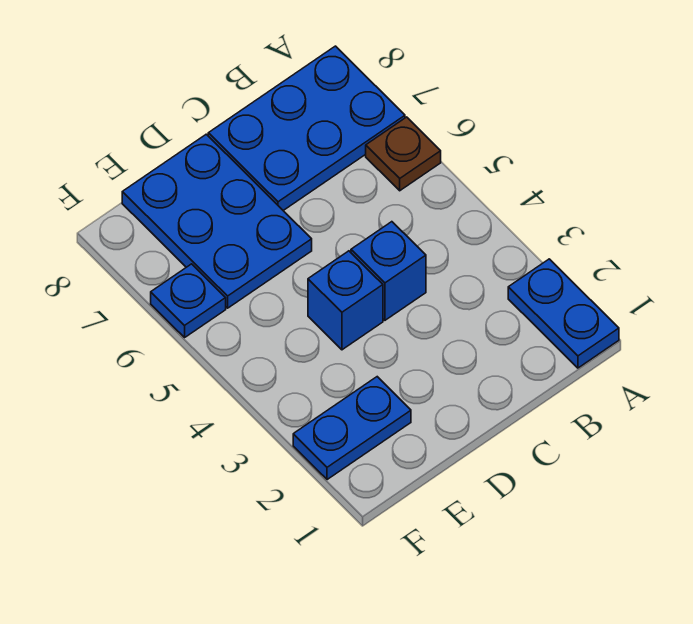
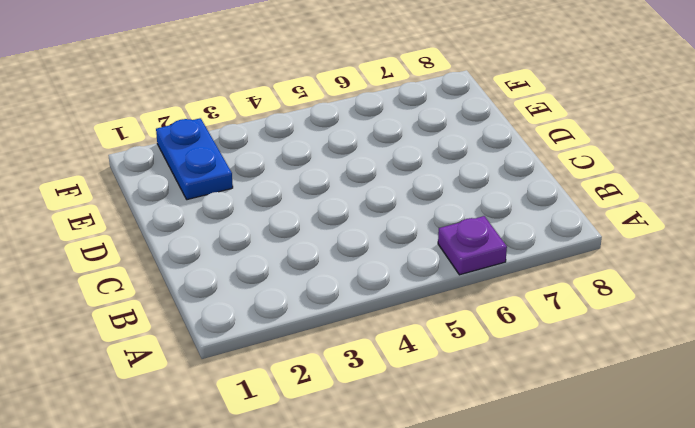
purple 1x1 plate [438,216,507,275] -> brown 1x1 plate [366,117,441,191]
none -> blue 1x2 plate [508,259,619,368]
none -> blue 2x3 plate [208,46,405,210]

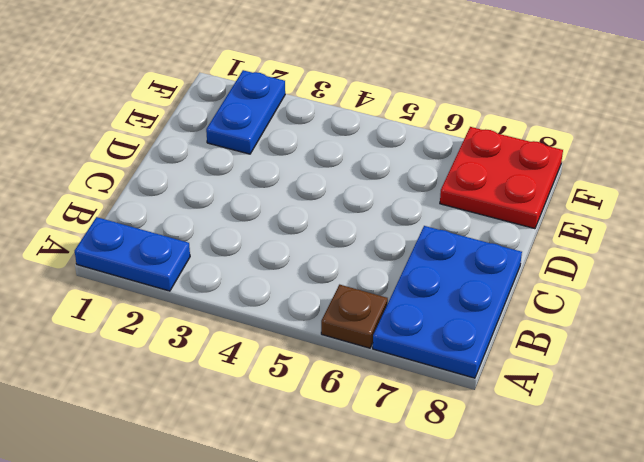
red 2x2 plate [440,127,563,229] -> blue 2x3 plate [122,134,312,308]
none -> blue 1x1 brick [351,222,426,320]
none -> blue 1x1 brick [308,251,383,350]

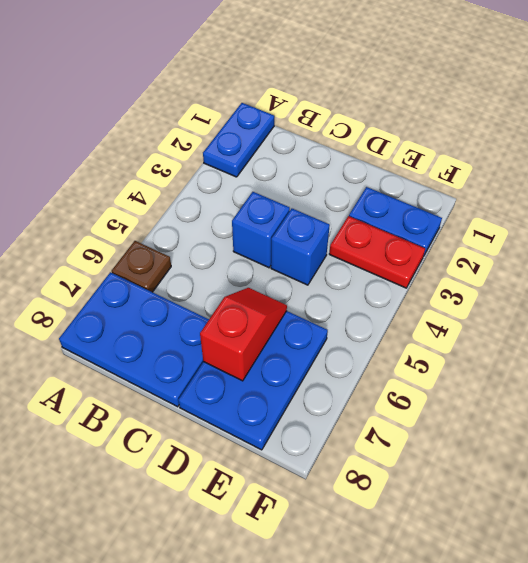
red 1x2 slope [200,288,287,381] -> none
red 1x2 plate [329,216,425,288] -> none
none -> blue 1x1 plate [151,264,226,337]

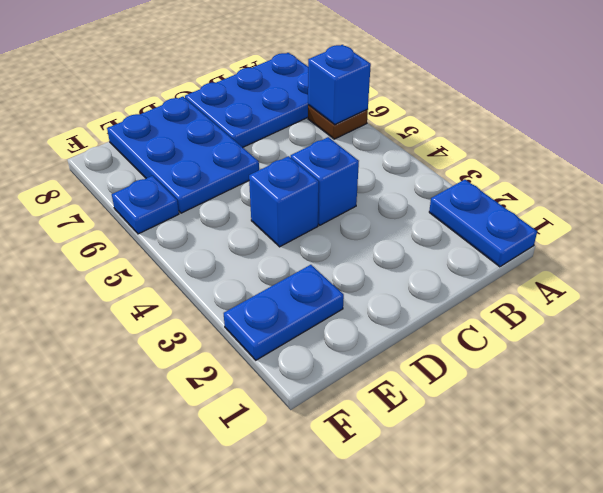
blue 1x1 brick [308,45,371,125] -> none

